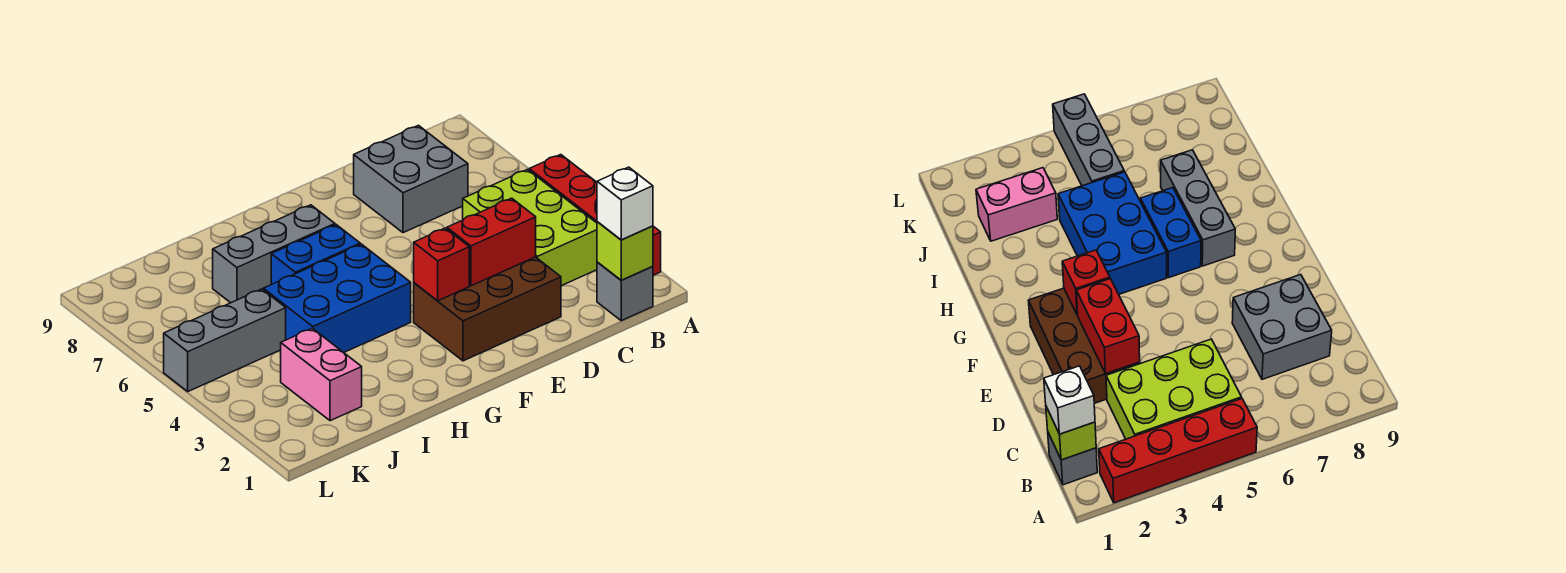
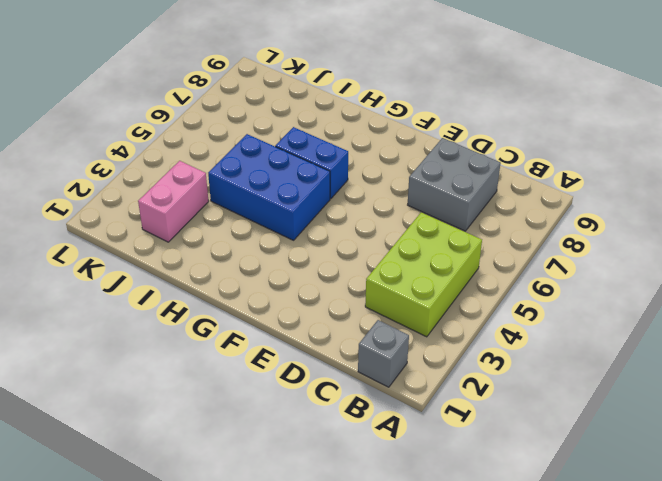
none -> red 1x4 brick [529,155,661,275]
none -> brown 2x3 brick [414,257,561,361]
none -> grey 1x3 brick [213,205,335,303]

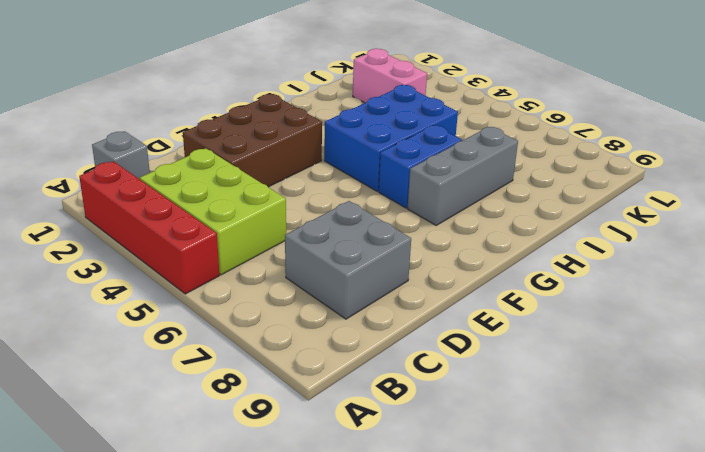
none -> grey 1x3 brick [164,289,286,391]
none -> lime 1x1 brick [597,222,653,280]
none -> red 1x2 brick [447,198,536,286]

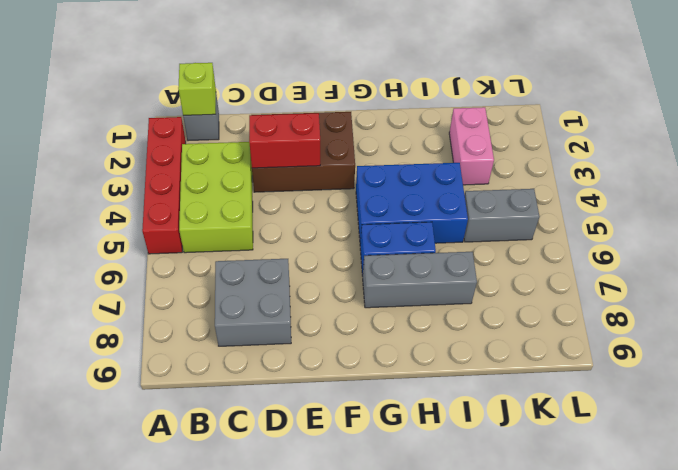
grey 1x2 brick [464,189,540,242] -> grey 1x3 brick [164,289,286,391]
none -> red 1x1 brick [414,228,469,301]
none -> white 1x1 brick [597,167,653,240]

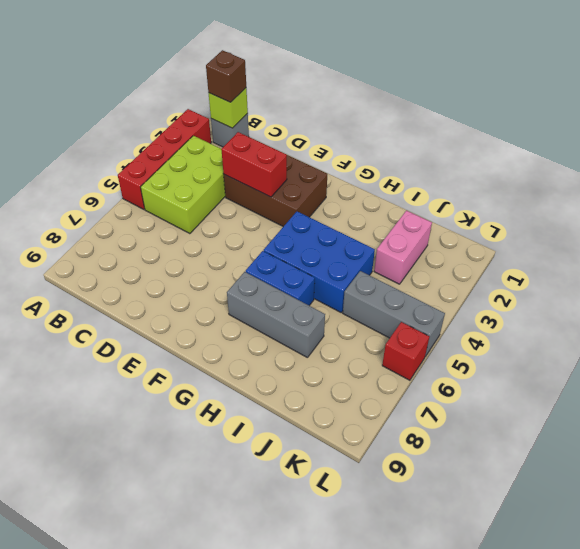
brown 1x1 brick [206,50,246,102] -> white 1x1 brick [597,167,653,240]
red 1x1 brick [382,322,429,380] -> red 1x1 brick moved to [414,228,469,301]
none -> grey 2x2 brick [354,125,468,233]

